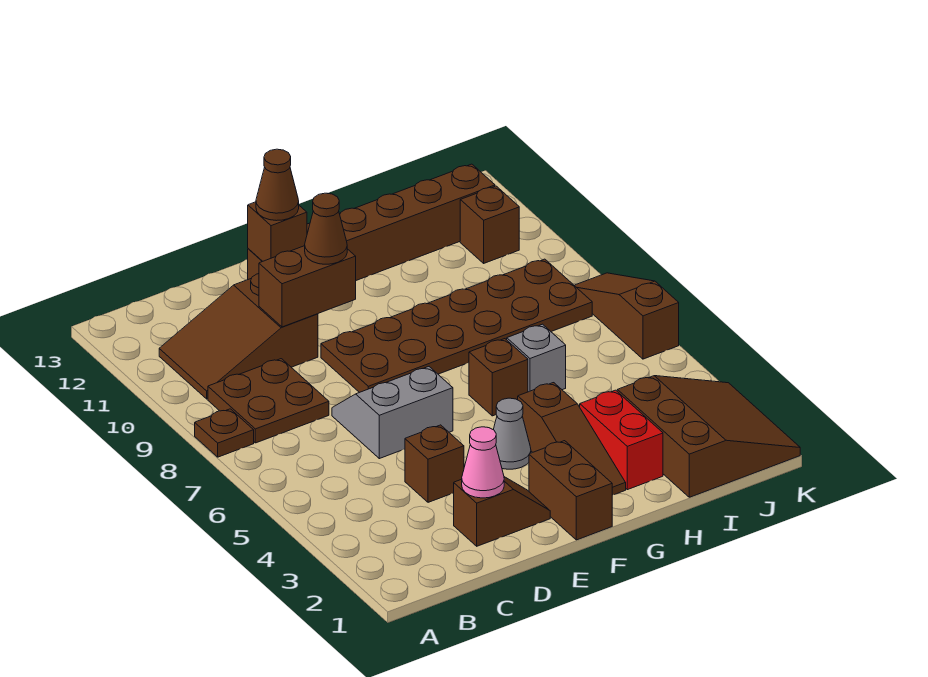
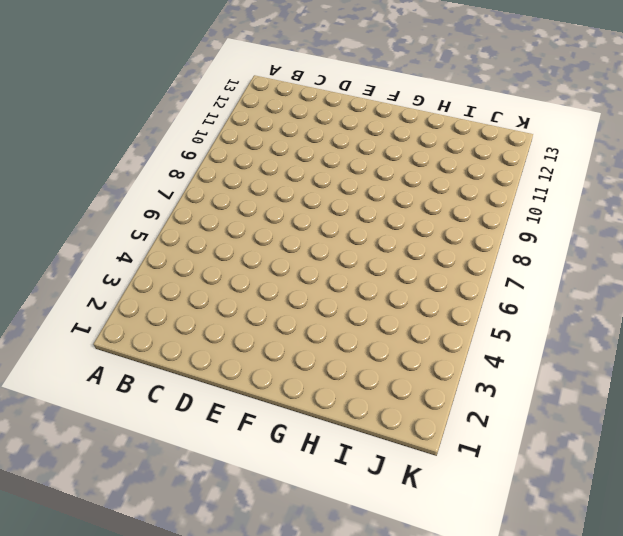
none -> brown 1x1 plate [195,409,254,457]
none -> brown 2x2 plate [208,359,329,443]
none -> brown 2x3 slope [159,274,318,399]

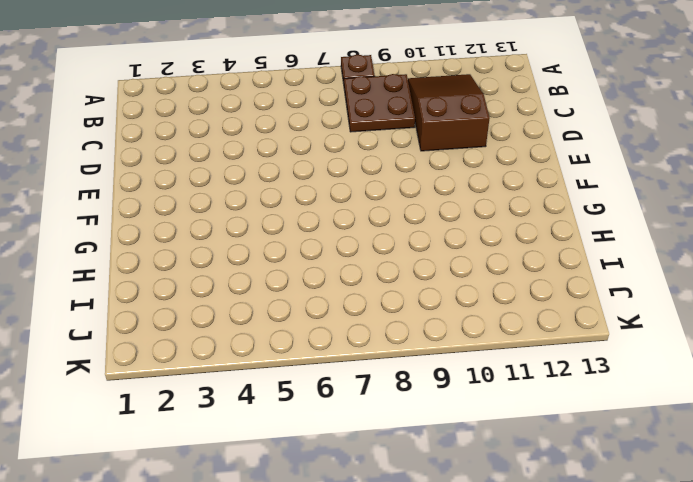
none -> brown 1x2 slope [454,477,550,546]
none -> brown 1x1 brick [405,425,464,502]
none -> grey 2x2 slope [332,367,453,459]

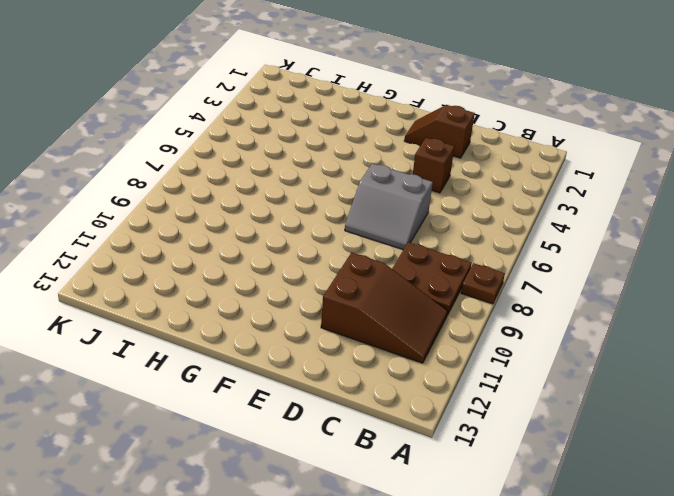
none -> brown 2x6 plate [321,259,592,393]
none -> brown 1x6 brick [248,164,495,280]
none -> brown 1x2 brick [529,441,612,540]

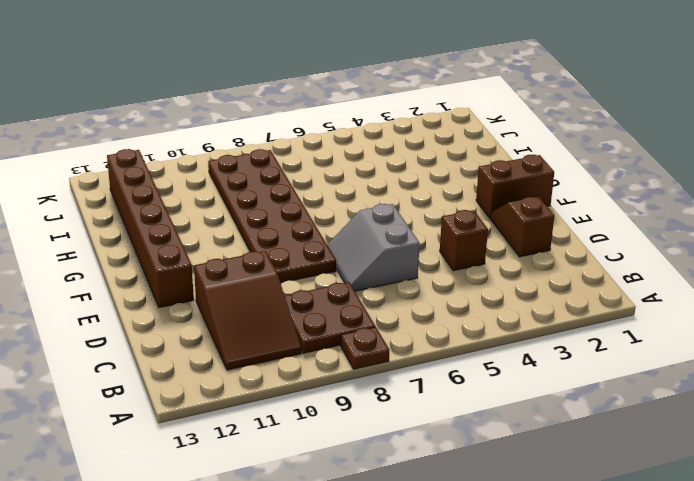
none -> grey 1x1 cone [493,398,531,469]
none -> brown 1x3 slope [518,383,626,495]
none -> brown 1x1 brick [469,339,528,416]

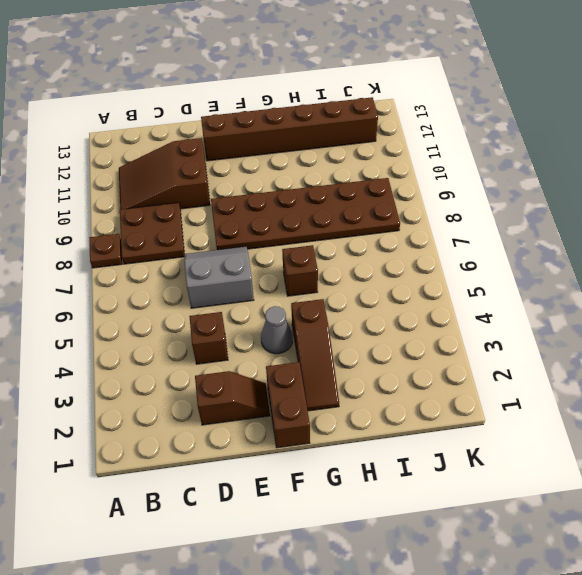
none -> red 1x2 brick [580,390,663,490]
none -> grey 1x1 brick [507,324,566,392]
none -> brown 3x3 slope [617,376,800,497]

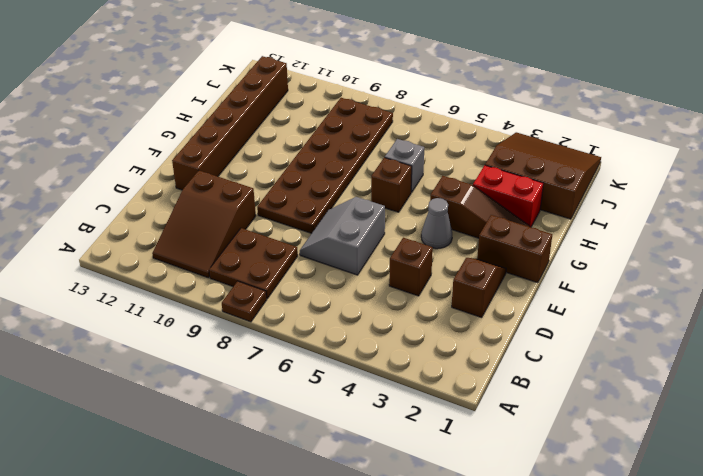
none -> brown 1x1 brick [460,186,519,263]
none -> brown 1x3 slope [574,273,679,359]
none -> pink 1x1 cone [462,427,504,498]

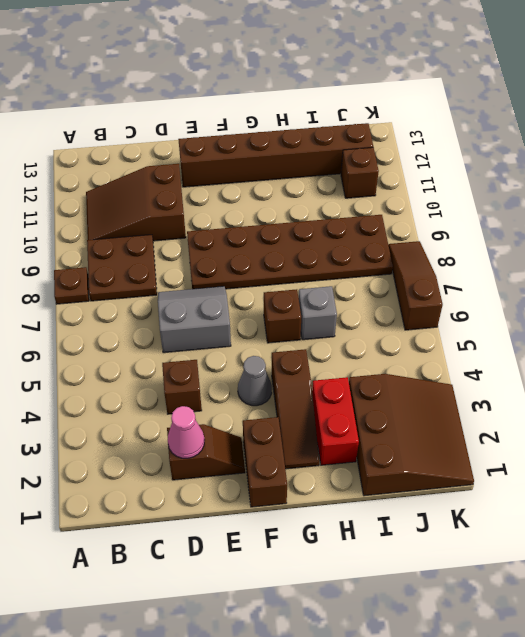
none -> brown 1x2 brick [259,246,356,327]
none -> brown 1x1 brick [248,202,307,261]
none -> brown 1x1 cone [305,193,347,264]

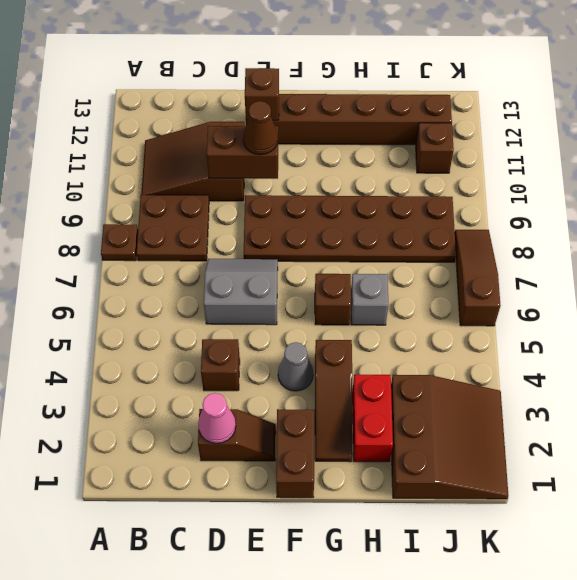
none -> brown 1x1 cone [256,149,299,221]

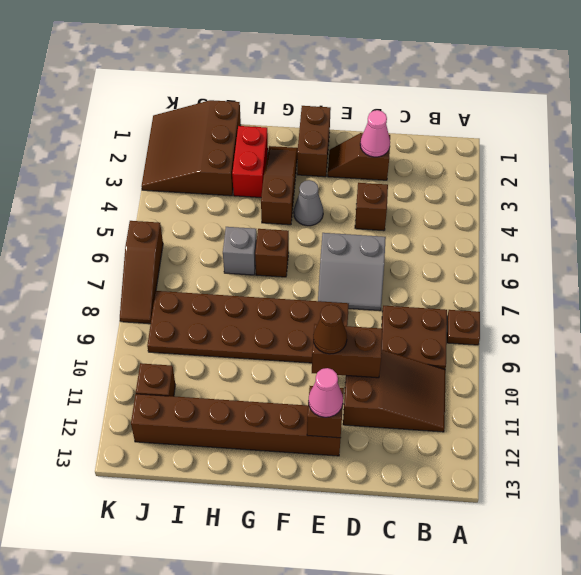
pink 1x1 cone [308,368,343,417] -> brown 1x1 cone [256,149,299,221]

